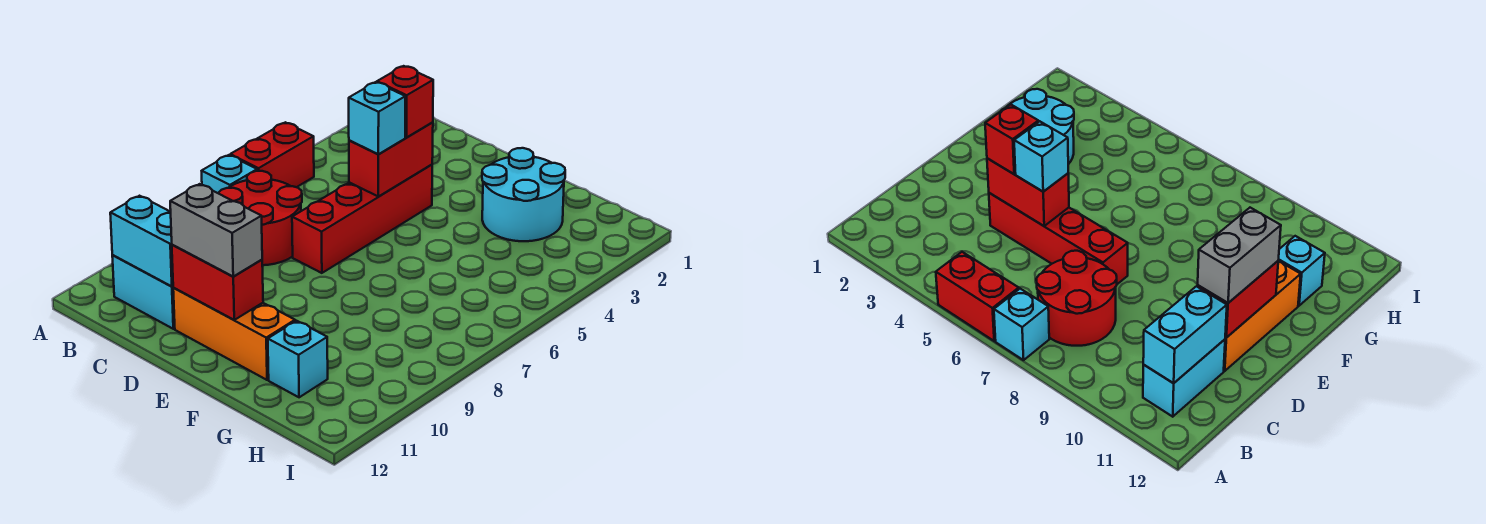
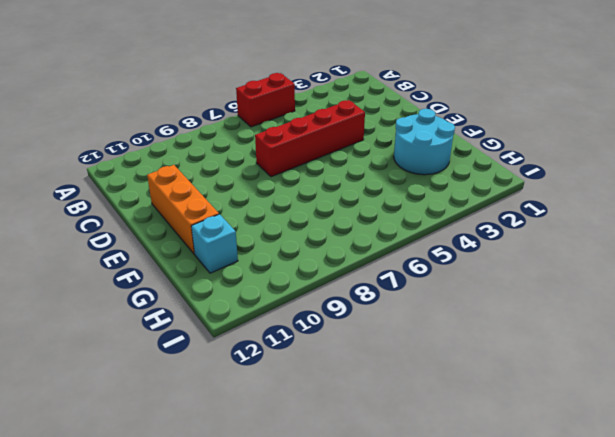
none -> cyan 1x1 brick [202,155,257,193]
none -> red 2x2 round brick [218,171,302,265]
none -> cyan 1x2 brick [112,255,175,329]

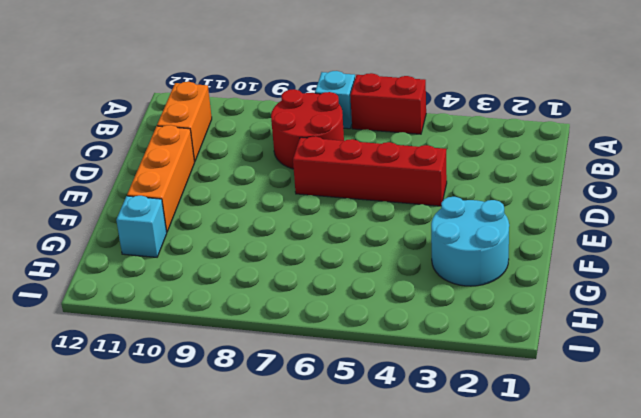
orange 1x2 brick [157,82,212,162] -> cyan 1x2 brick [112,255,175,329]
none -> cyan 1x2 brick [110,196,173,286]
none -> red 1x2 brick [349,122,433,196]
none -> red 1x2 brick [172,245,263,320]

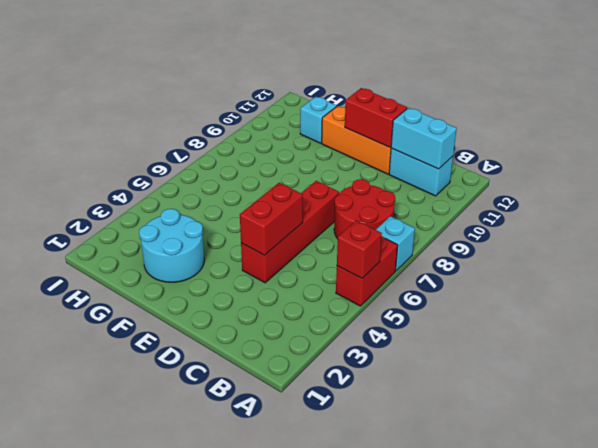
red 1x1 brick [337,220,382,278] -> red 1x1 brick moved to [377,66,433,138]
none -> cyan 1x1 brick [349,82,405,154]
none -> grey 1x2 brick [170,184,262,276]

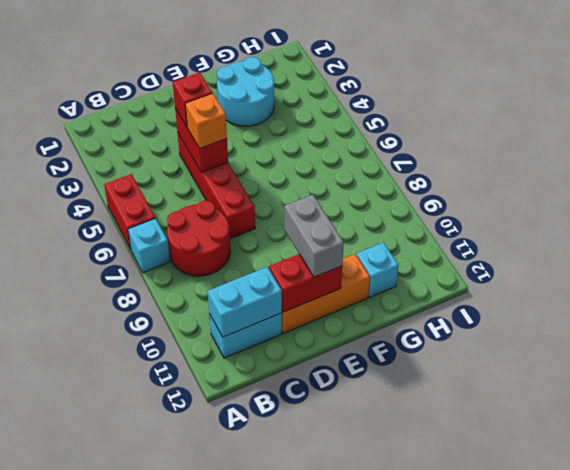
orange 1x1 brick [185,93,227,148] -> cyan 1x1 brick [349,82,405,154]
grey 1x2 brick [284,195,344,277] -> grey 1x2 brick turned to [170,184,262,276]

